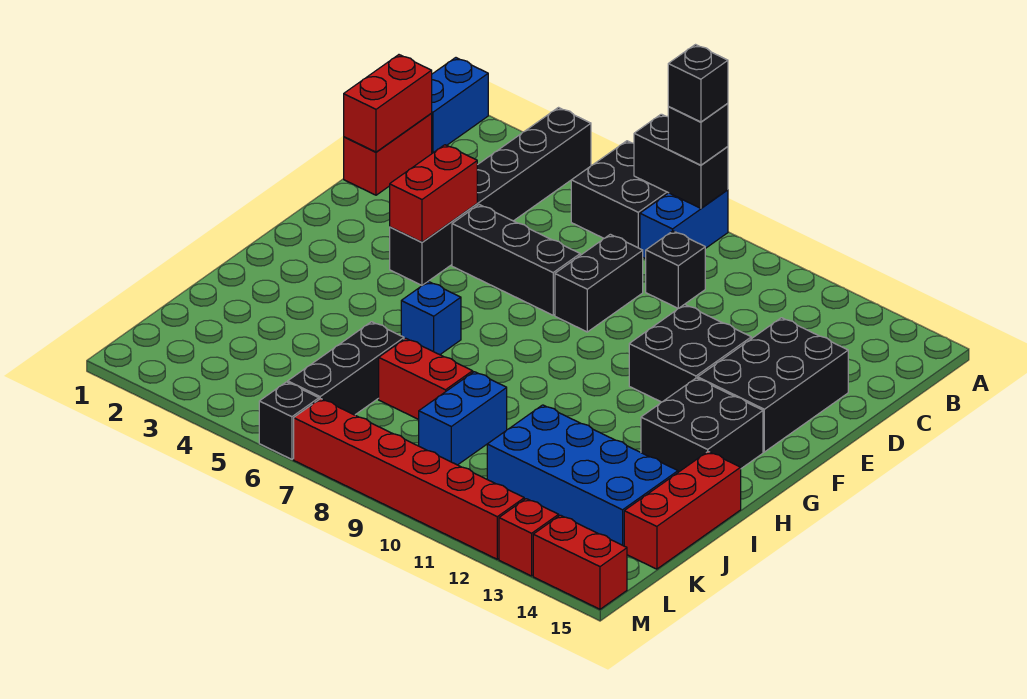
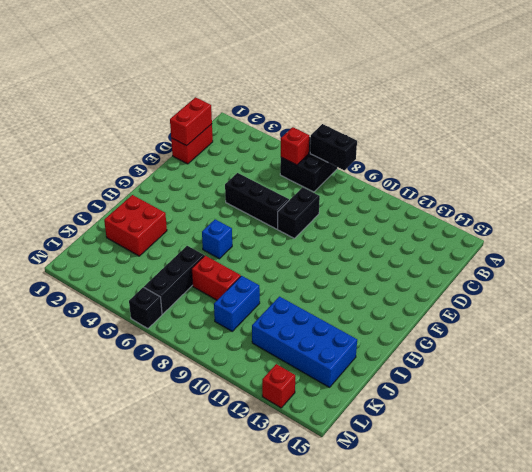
red 1x1 brick [281,127,309,165] -> none
red 2x2 brick [104,195,167,256] -> none
none -> blue 1x2 brick [431,58,488,153]
none -> black 1x6 brick [390,108,591,285]
none -> blue 1x2 brick [640,190,728,259]

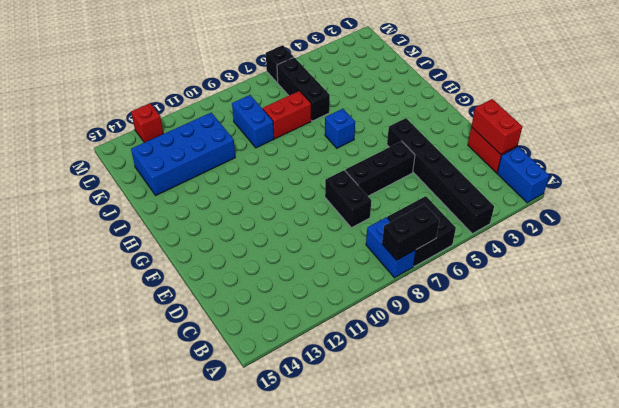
none -> black 1x1 brick [646,231,705,308]
none -> black 2x3 brick [698,318,848,452]
none -> black 2x2 brick [629,304,751,402]

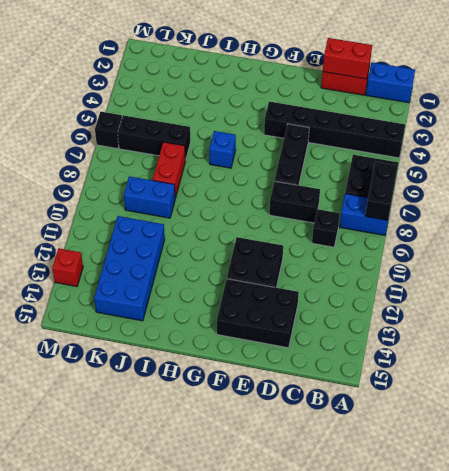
none -> black 2x2 brick [641,378,763,472]
none -> red 1x3 brick [624,452,741,569]
none -> red 1x6 brick [294,399,524,559]

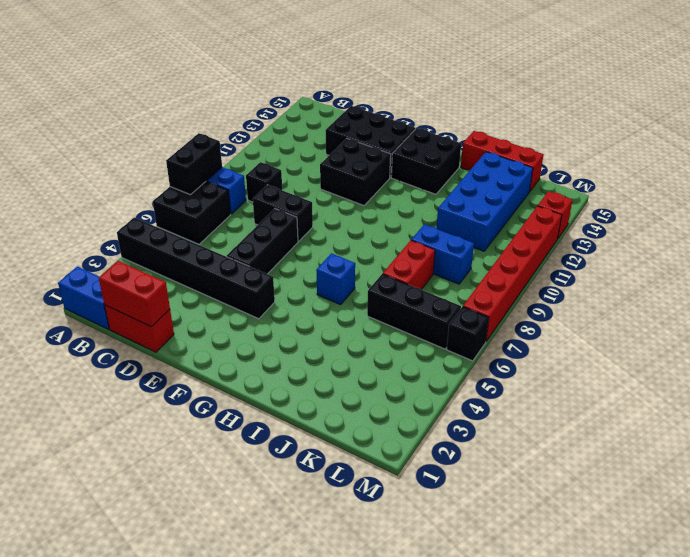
none -> red 1x2 brick [533,515,627,609]
none -> red 1x2 brick [390,145,477,242]
none -> black 1x1 brick [668,103,728,165]

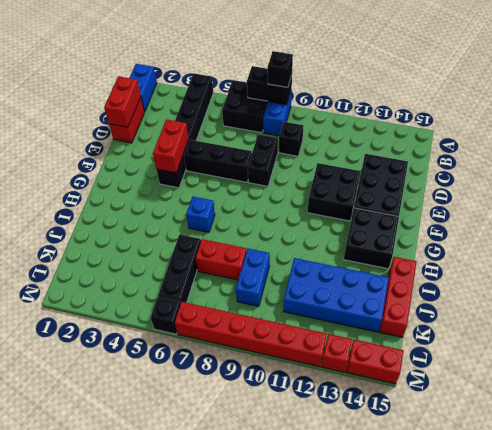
none -> black 1x1 brick [668,45,728,122]

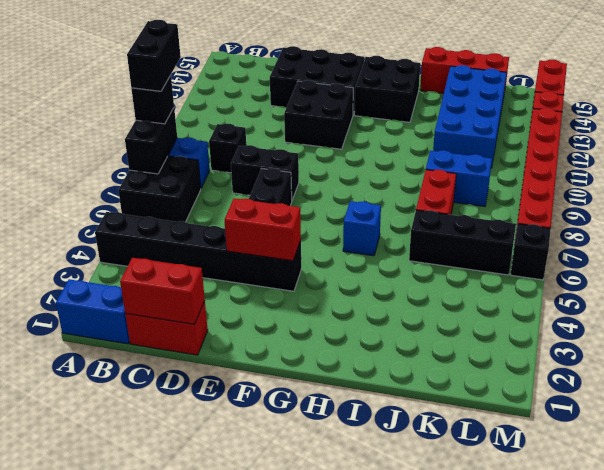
black 1x2 brick [127,20,181,91] -> black 1x1 brick [668,45,728,122]

